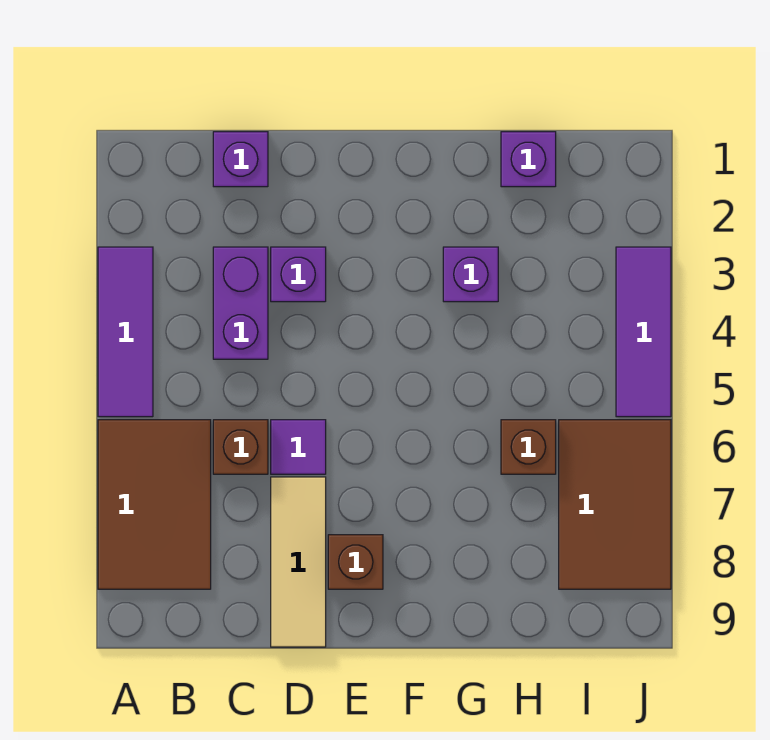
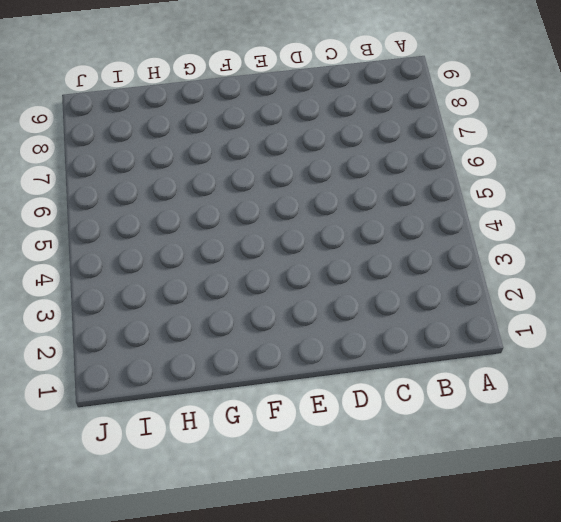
none -> purple 1x3 tile [98,247,153,417]
none -> brown 2x3 tile [98,420,211,589]
none -> purple 1x1 brick [213,132,268,187]

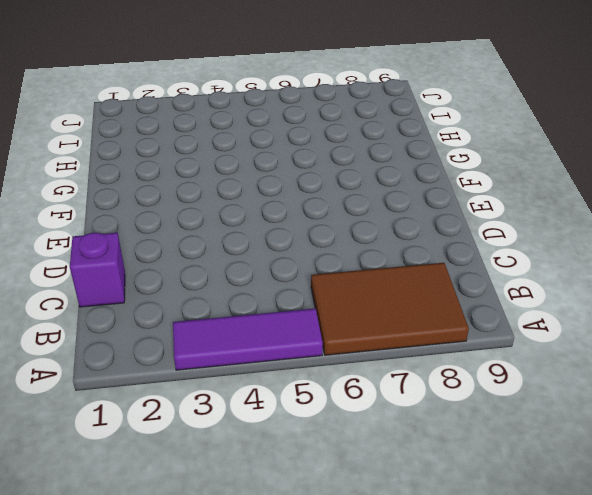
none -> purple 1x2 brick [213,247,268,359]
none -> brown 1x1 brick [213,420,268,474]
none -> purple 1x1 brick [271,247,326,302]

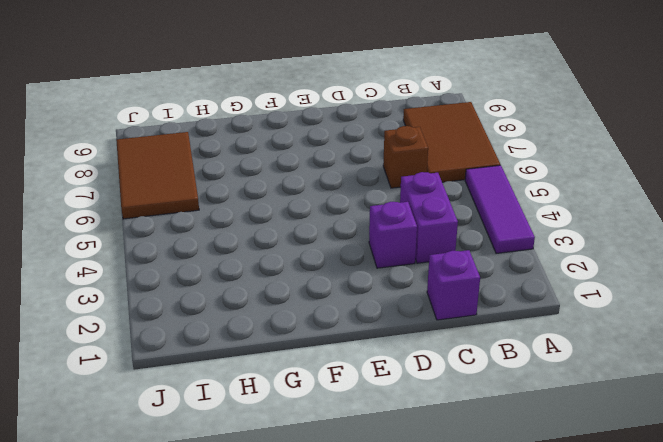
none -> purple 1x1 tile [271,420,326,474]
none -> tan 1x3 tile [271,477,326,647]
none -> brown 1x1 brick [328,535,383,589]

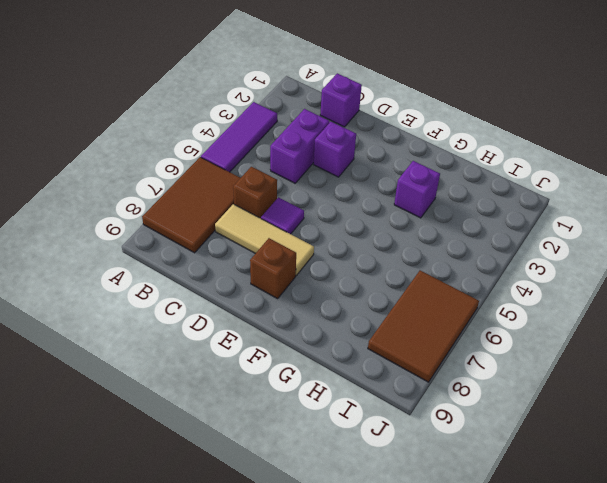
tan 1x3 tile [215,204,314,276] -> tan 1x3 tile turned to [271,477,326,647]
none -> purple 1x1 brick [501,132,556,187]
none -> brown 1x1 brick [501,420,556,474]
none -> purple 1x3 tile [616,247,671,417]

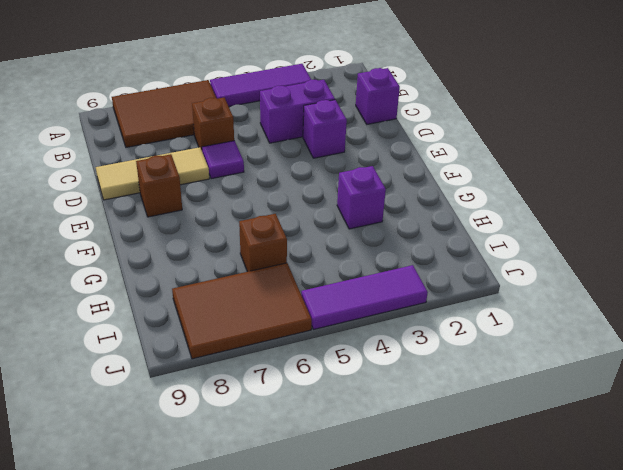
none -> purple 1x1 brick [501,132,556,187]

